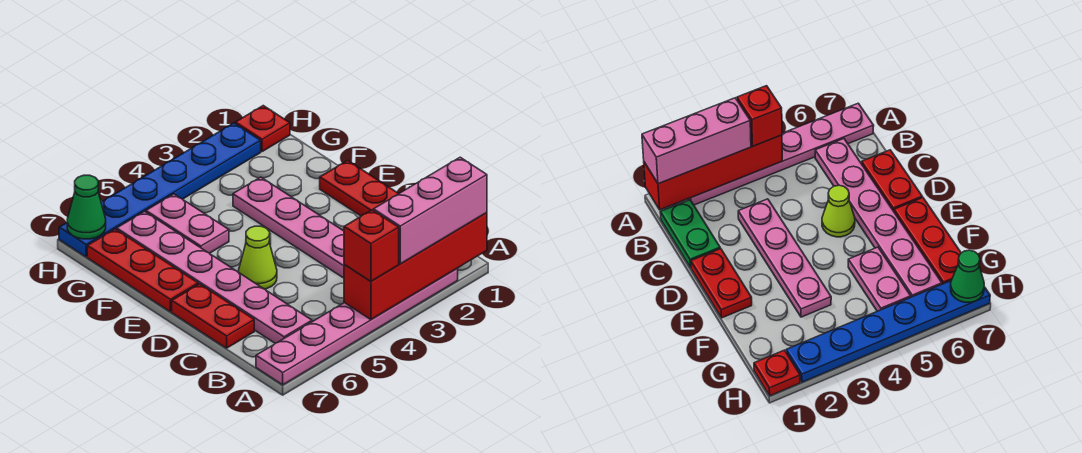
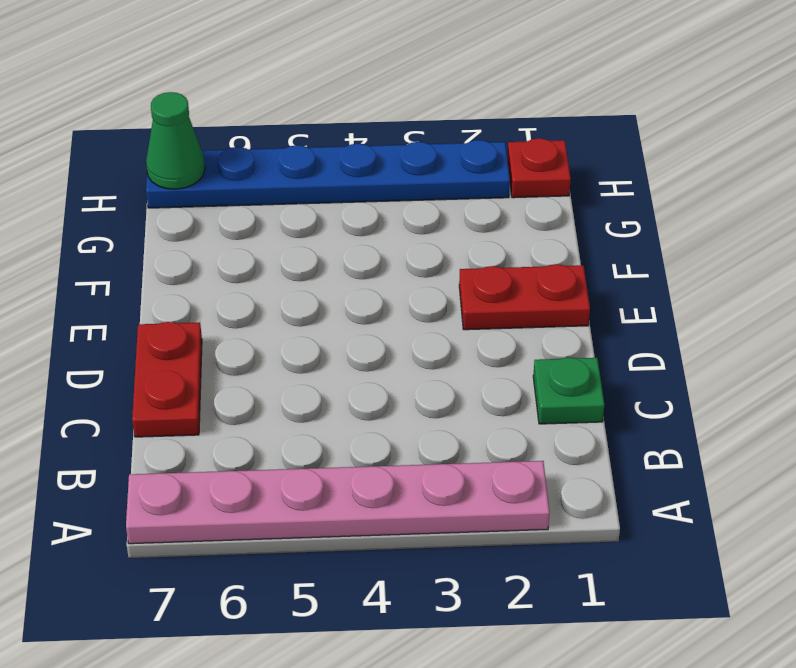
green 1x1 plate [533,358,604,424] -> green 1x2 plate [660,200,720,268]
red 1x2 plate [459,264,590,330] -> red 1x2 plate turned to [320,160,399,216]
none -> pink 1x6 plate [117,211,312,343]
none -> pink 1x4 plate [233,177,344,278]
none -> lime 1x1 cone [239,226,277,289]

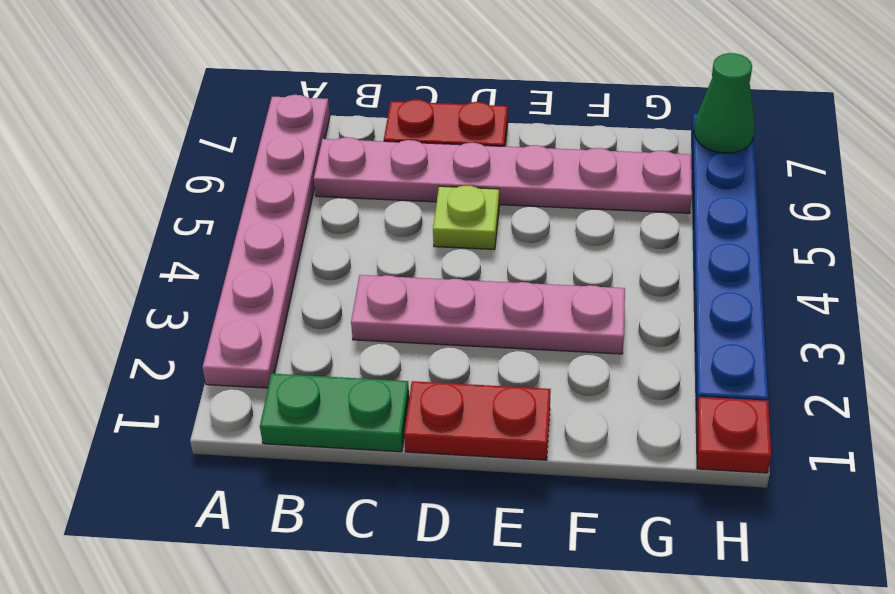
lime 1x1 plate [433,186,499,250] -> lime 1x1 cone [239,226,277,289]
none -> red 1x3 plate [87,229,198,312]
none -> pink 1x2 plate [146,194,229,253]
none -> red 1x4 brick [344,213,487,320]

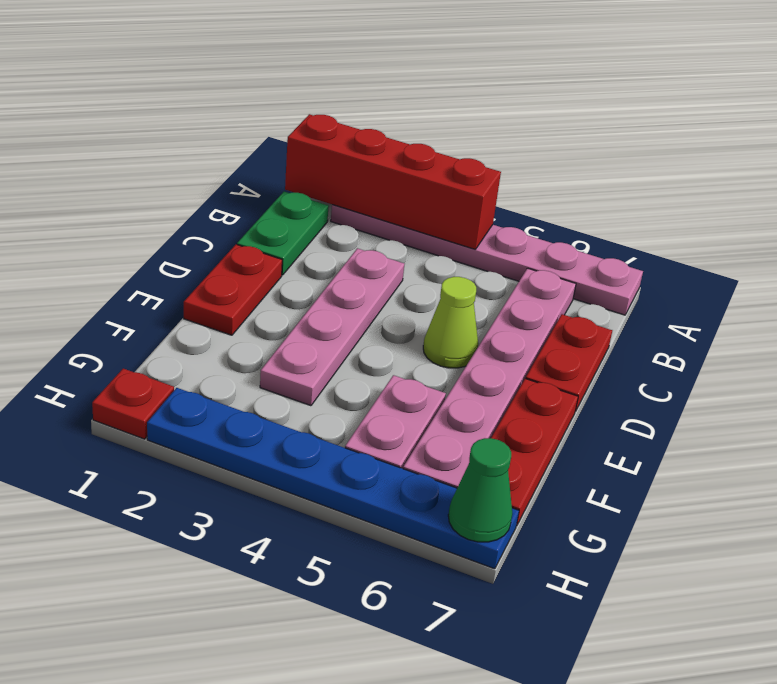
none -> pink 1x3 brick [373,157,487,264]
none -> red 1x1 brick [344,210,399,281]

